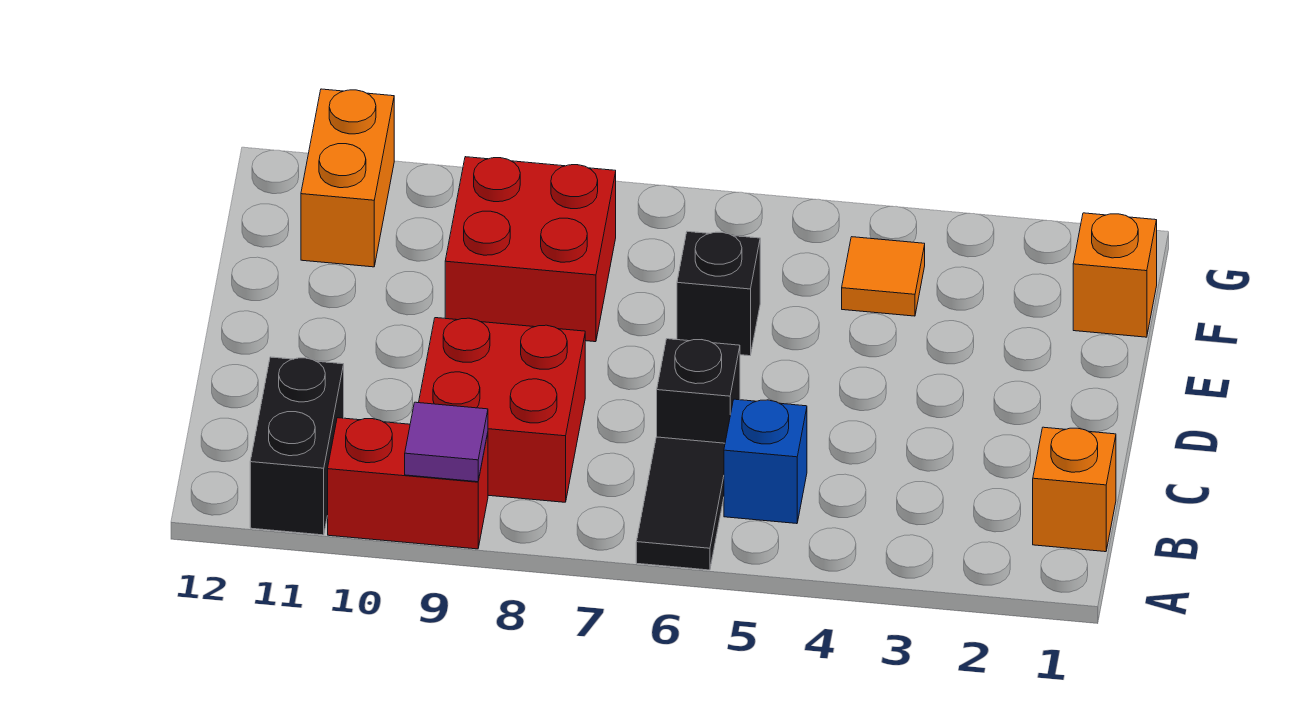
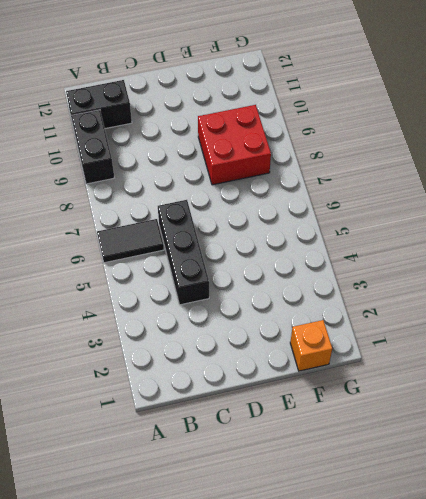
black 1x2 brick [72,110,114,184] -> red 1x2 brick [328,418,488,549]
black 1x3 brick [158,200,209,305] -> black 1x1 brick [657,339,740,443]
none -> orange 1x1 brick [1033,427,1116,552]
none -> blue 1x1 brick [724,399,807,524]
none -> red 2x2 brick [419,318,585,502]

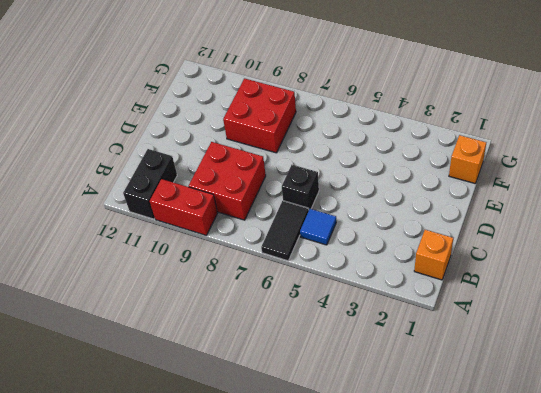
blue 1x1 tile [300,209,336,245] -> blue 1x1 brick [724,399,807,524]
none -> black 1x1 brick [677,231,760,356]
none -> orange 1x1 tile [842,237,925,316]
none -> orange 1x2 brick [301,89,394,267]

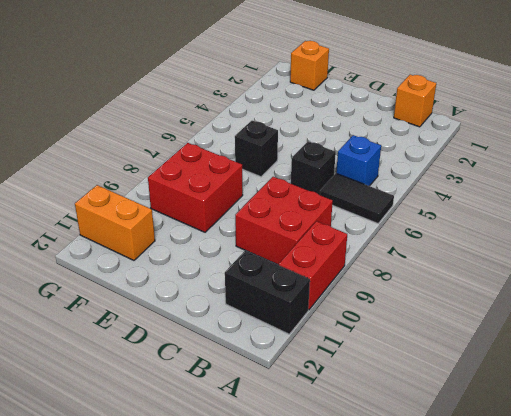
none -> orange 1x1 tile [842,237,925,316]
none -> purple 1x1 tile [405,402,488,482]

